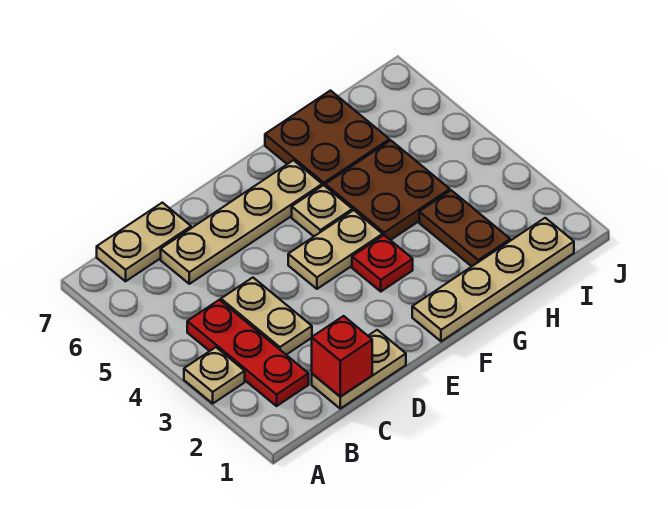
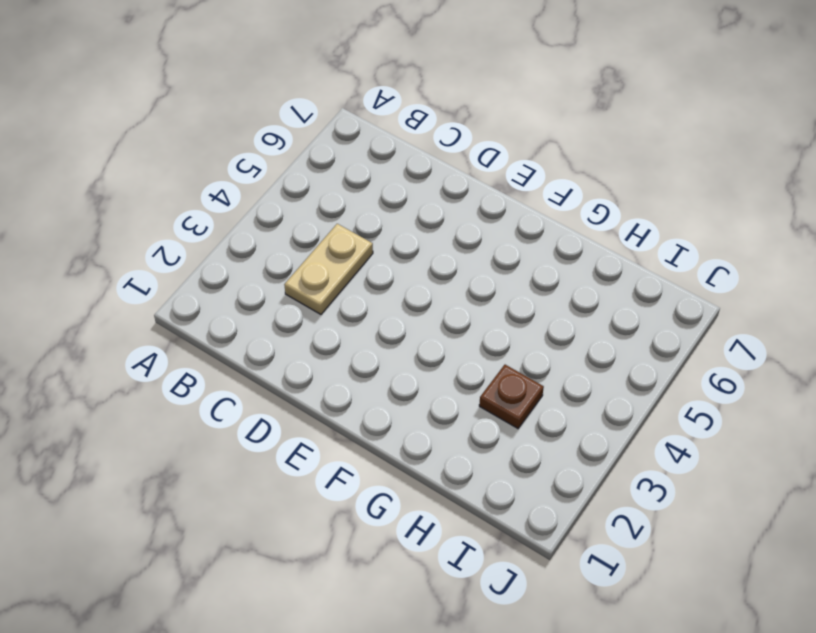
brown 1x1 plate [479,365,544,428] -> brown 1x2 plate [419,190,510,266]
none -> tan 1x1 plate [184,347,245,403]
none -> red 1x3 plate [187,300,309,406]
none -> tan 1x2 plate [97,203,191,281]

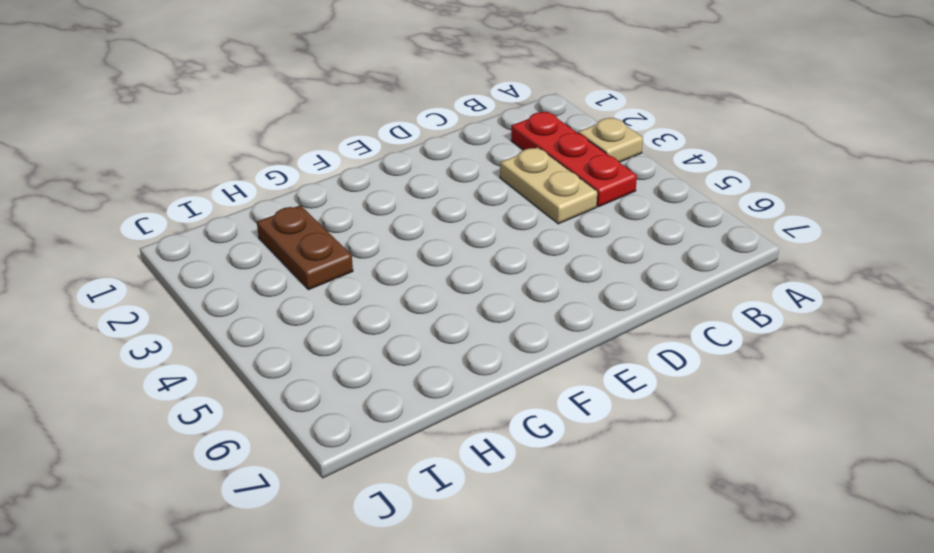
none -> tan 1x2 plate [97,203,191,281]
none -> tan 1x2 plate [312,330,406,409]
none -> tan 1x4 plate [161,160,322,284]

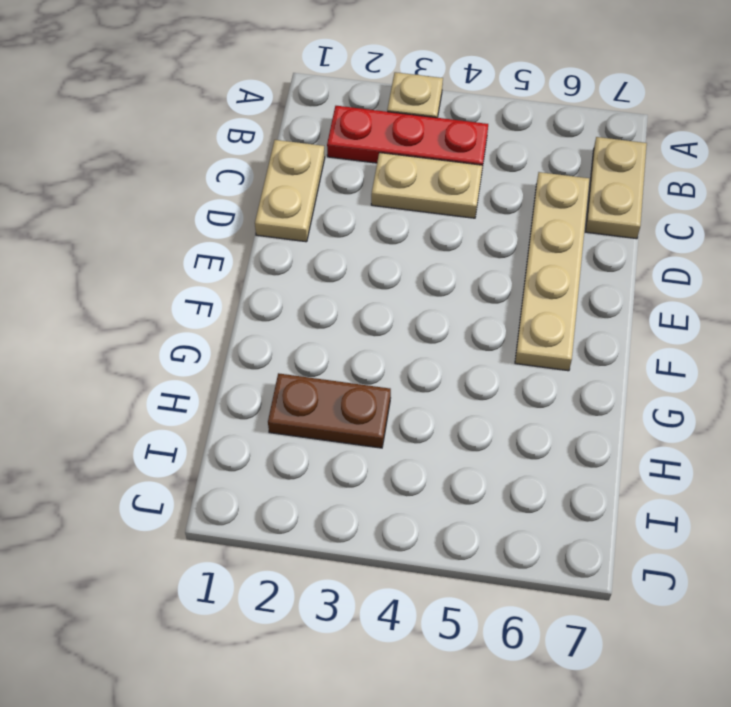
none -> tan 1x2 plate [288,210,383,289]
none -> tan 1x4 plate [412,218,574,341]
none -> red 1x1 plate [352,235,413,291]

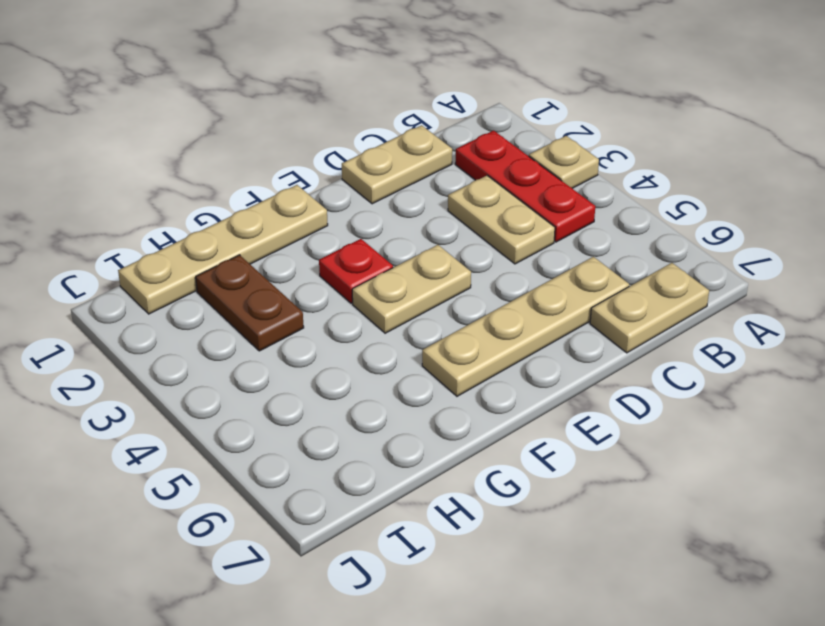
none -> tan 1x1 plate [292,185,352,236]
none -> brown 2x2 plate [325,140,450,240]
none -> brown 2x2 plate [265,91,389,186]

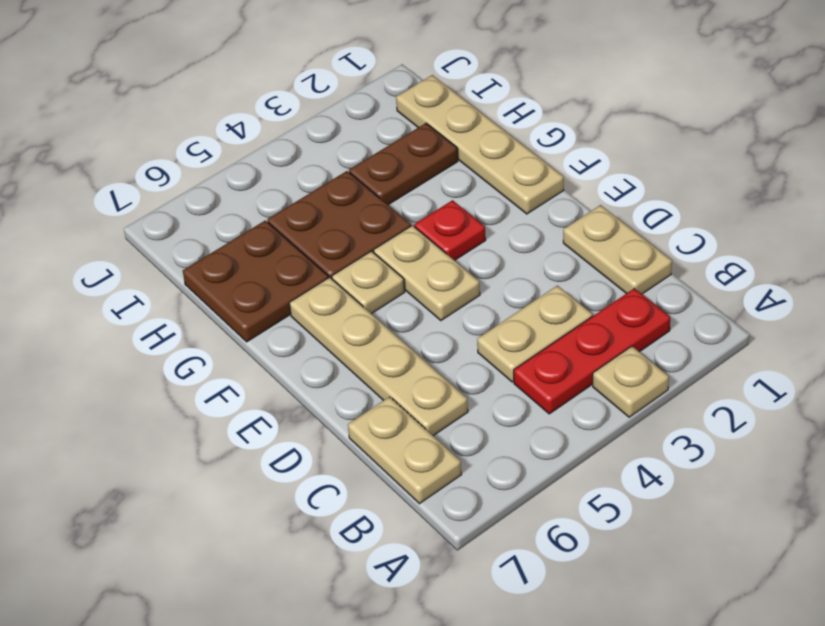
none -> red 1x1 brick [312,316,372,396]

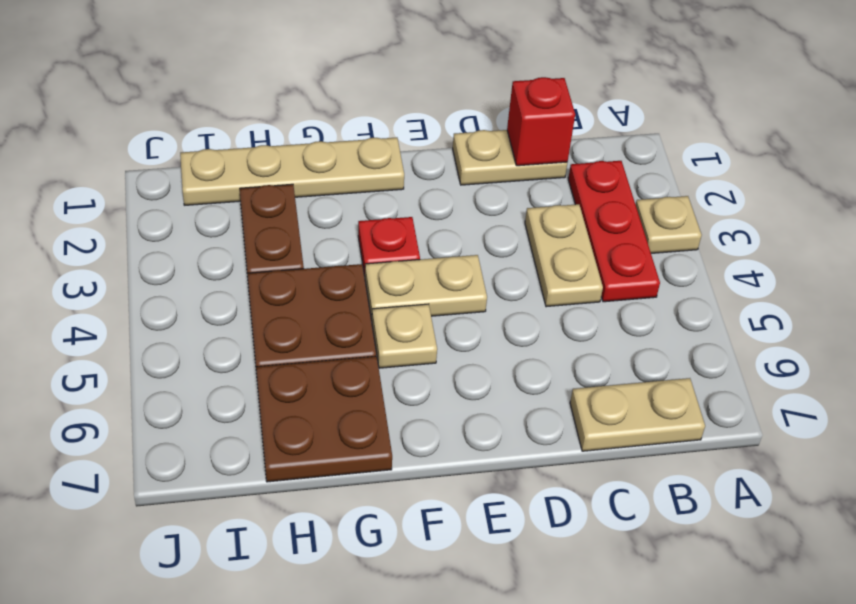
none -> tan 1x4 plate [161,160,322,284]

